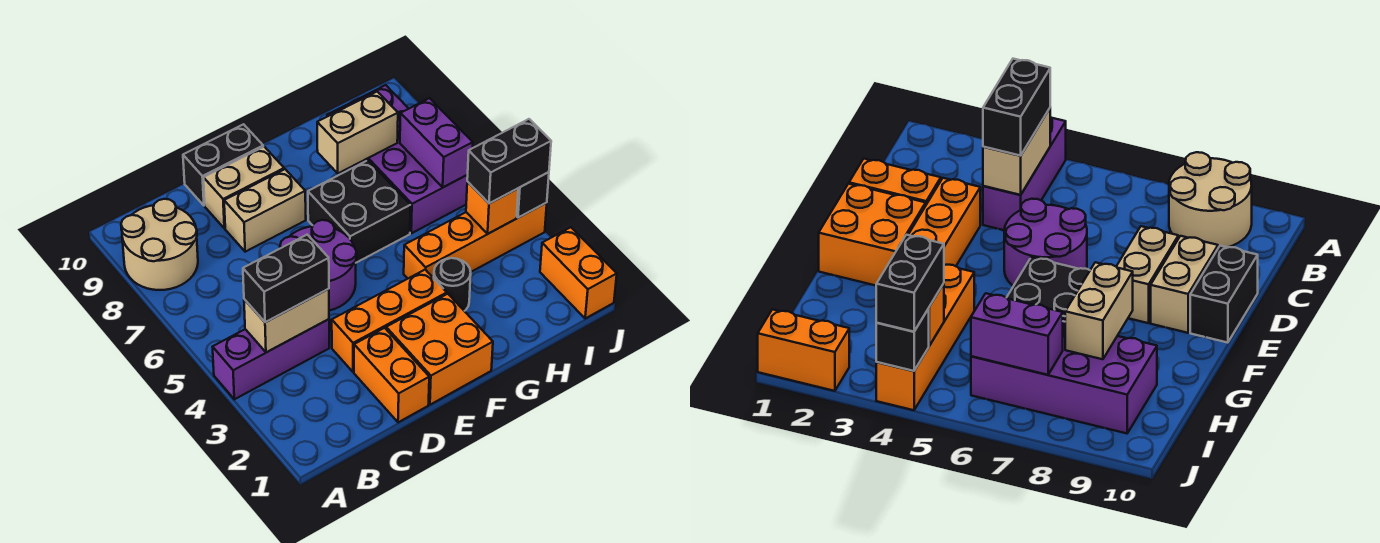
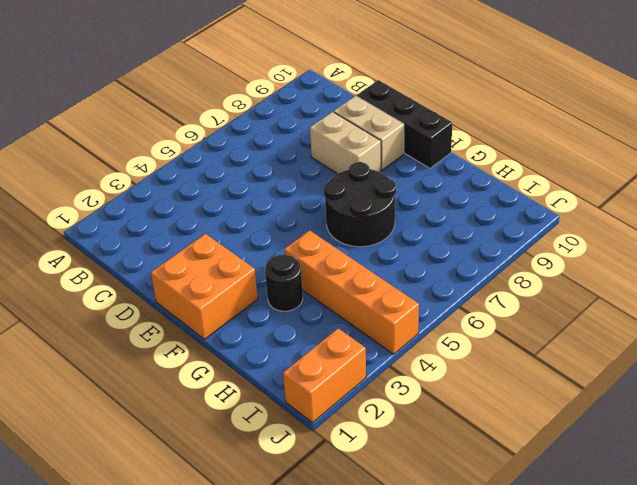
black 1x3 brick [357,80,452,168] -> black 1x2 brick [183,124,263,206]
black 2x2 round brick [324,162,396,247] -> black 2x2 brick [308,160,411,263]
none -> purple 1x3 brick [213,319,329,399]
none -> tan 2x2 round brick [121,199,198,290]
none -> orange 1x2 brick [354,328,429,422]

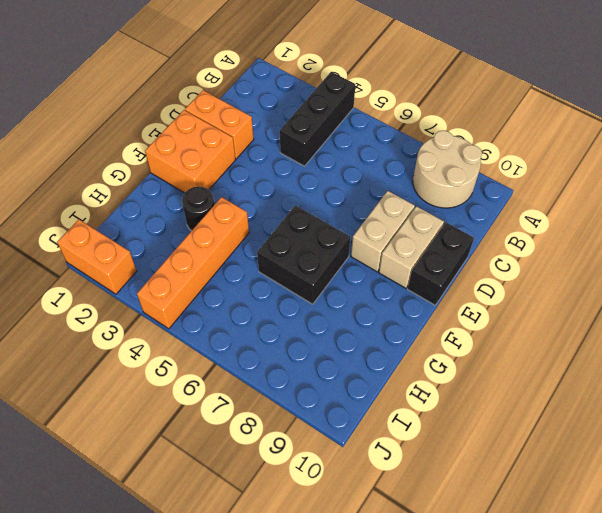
black 1x3 brick [280,72,355,166] -> purple 1x3 brick [213,319,329,399]
none -> orange 1x3 brick [332,270,447,372]
none -> purple 2x2 round brick [280,220,357,311]
none -> purple 2x4 brick [327,85,468,233]

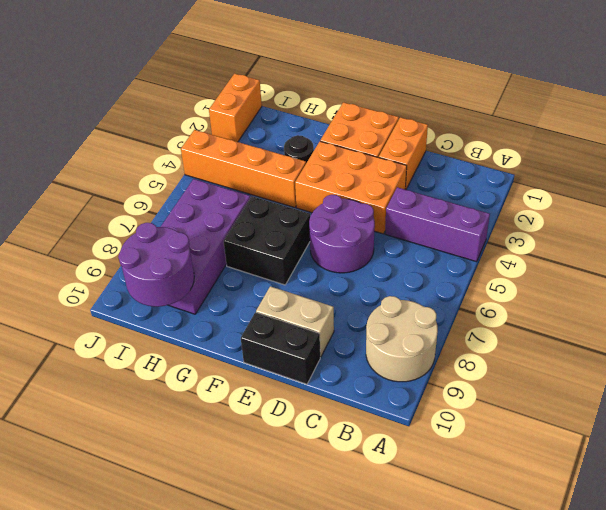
orange 2x3 brick [295,141,407,234] -> orange 1x3 brick [332,270,447,372]
purple 2x2 round brick [118,223,194,307] -> none
none -> tan 1x2 brick [224,169,306,252]
none -> tan 1x2 brick [244,289,329,352]
none -> tan 1x2 brick [317,92,398,173]

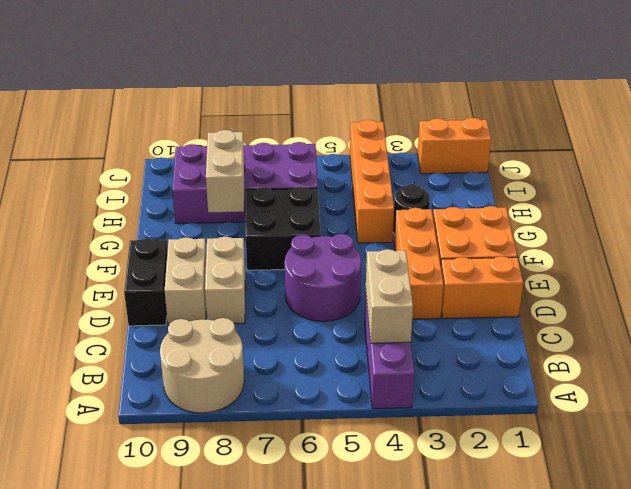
none -> orange 1x1 brick [466,182,518,234]
none -> purple 1x2 brick [400,98,473,187]
none -> black 1x1 brick [517,172,549,218]

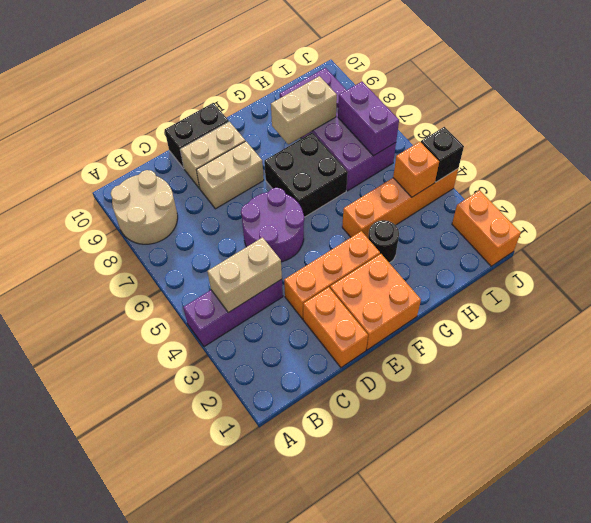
none -> black 1x2 brick [243,235,329,322]
none -> black 1x2 brick [467,119,551,203]

